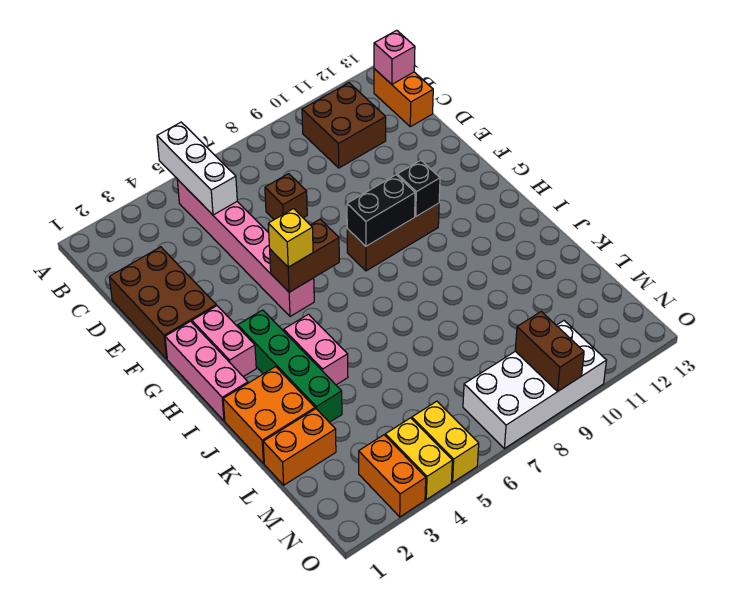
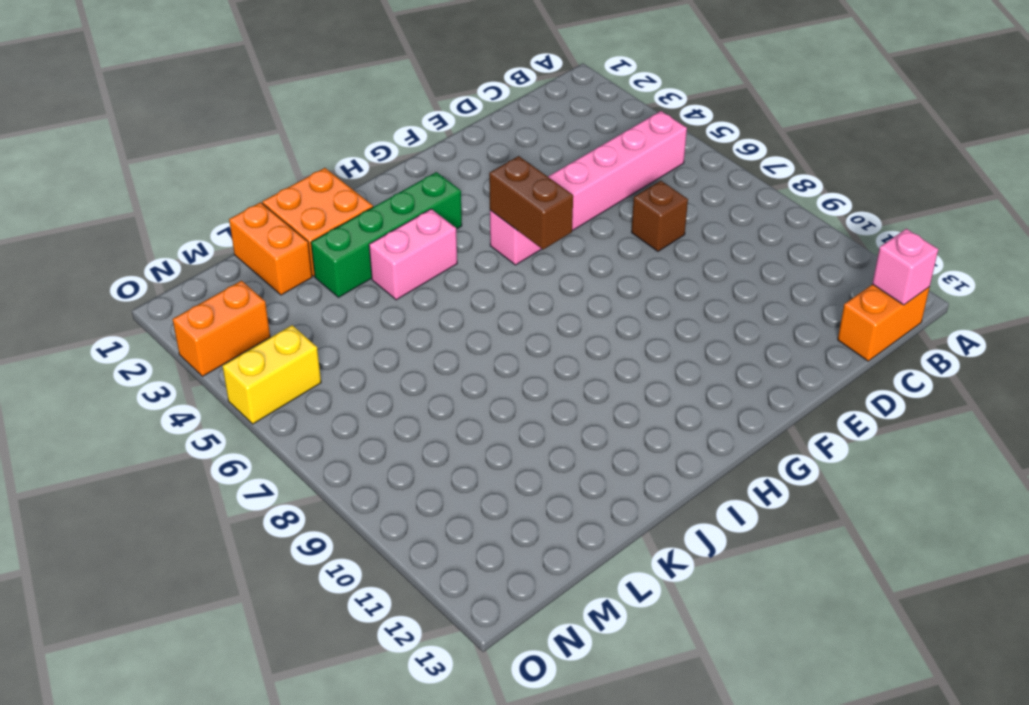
none -> brown 2x2 brick [302,83,386,168]
none -> brown 2x3 brick [109,247,216,359]
none -> pink 1x3 brick [165,321,248,421]

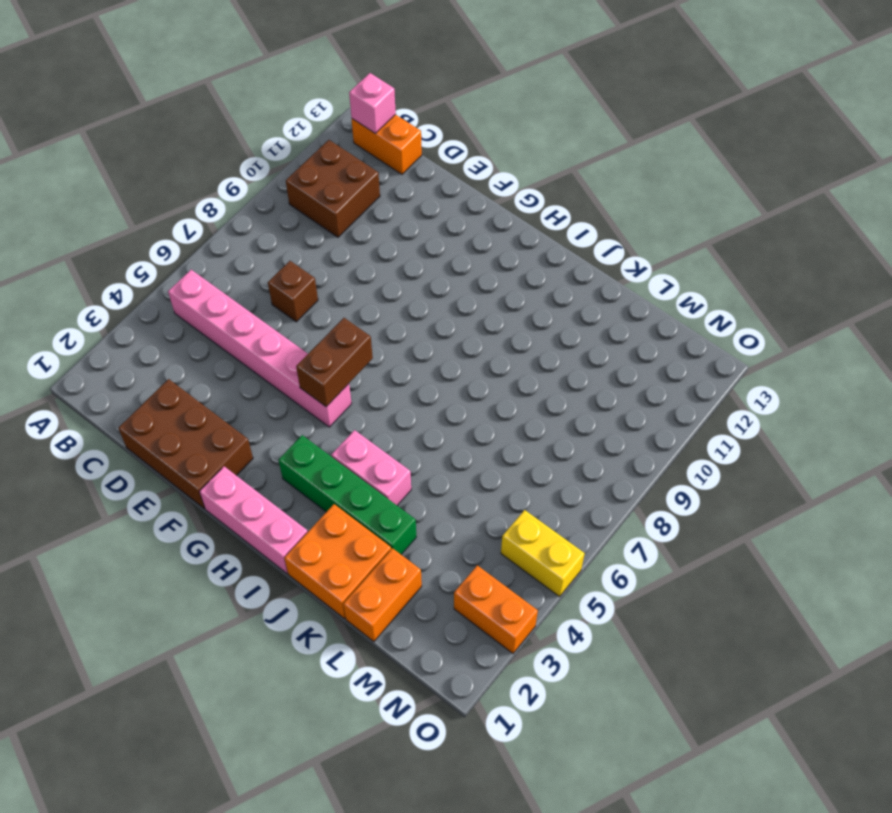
none -> pink 1x2 brick [192,306,256,377]
none -> brown 1x3 brick [347,203,439,271]
none -> yellow 1x2 brick [385,418,452,499]

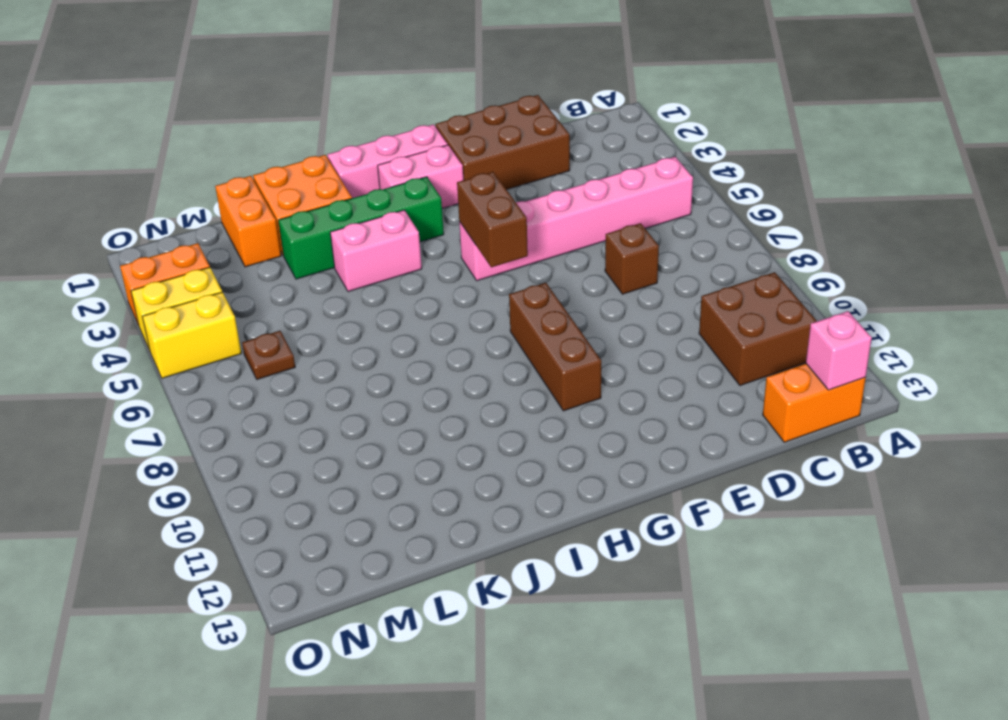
brown 1x1 plate [242,331,295,379] -> none
none -> white 2x4 brick [463,321,606,449]
none -> white 1x3 brick [157,122,237,215]
none -> black 1x2 brick [347,175,415,246]

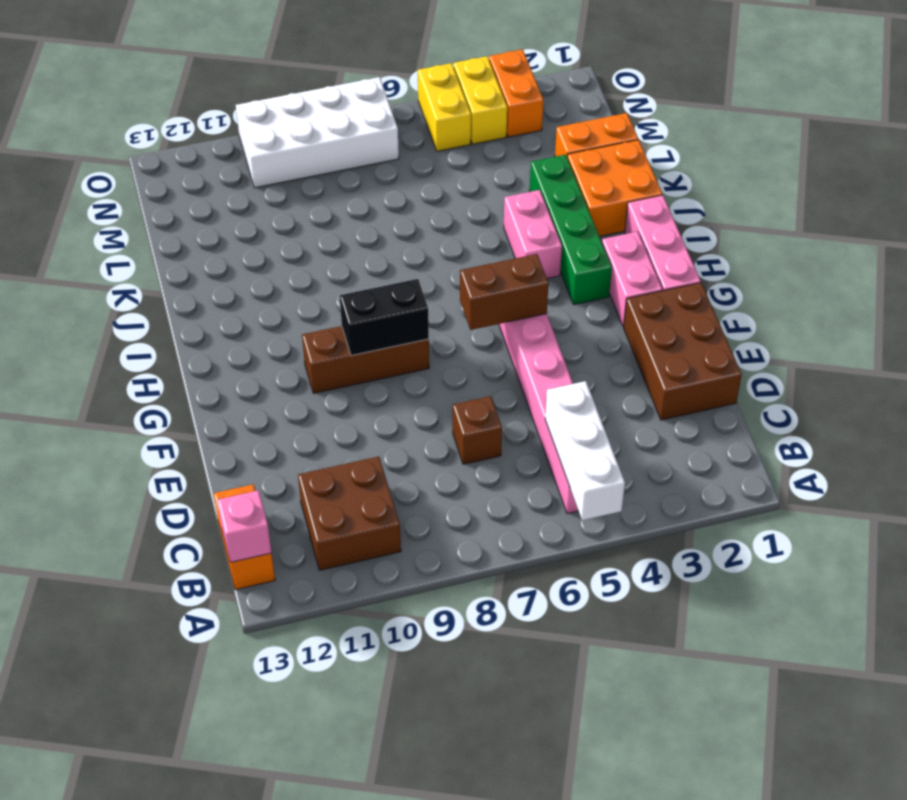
none -> black 1x1 brick [397,160,440,217]
none -> brown 1x2 brick [515,311,584,391]
none -> yellow 1x1 brick [268,209,313,267]

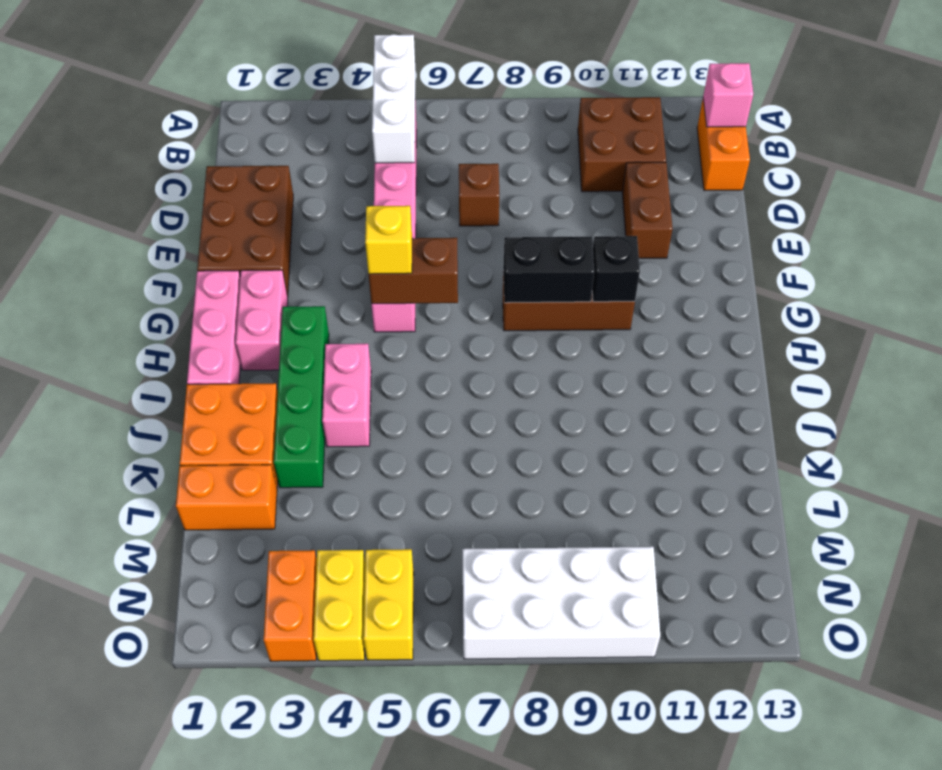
brown 1x2 brick [622,162,673,258] -> brown 1x2 brick moved to [515,311,584,391]

